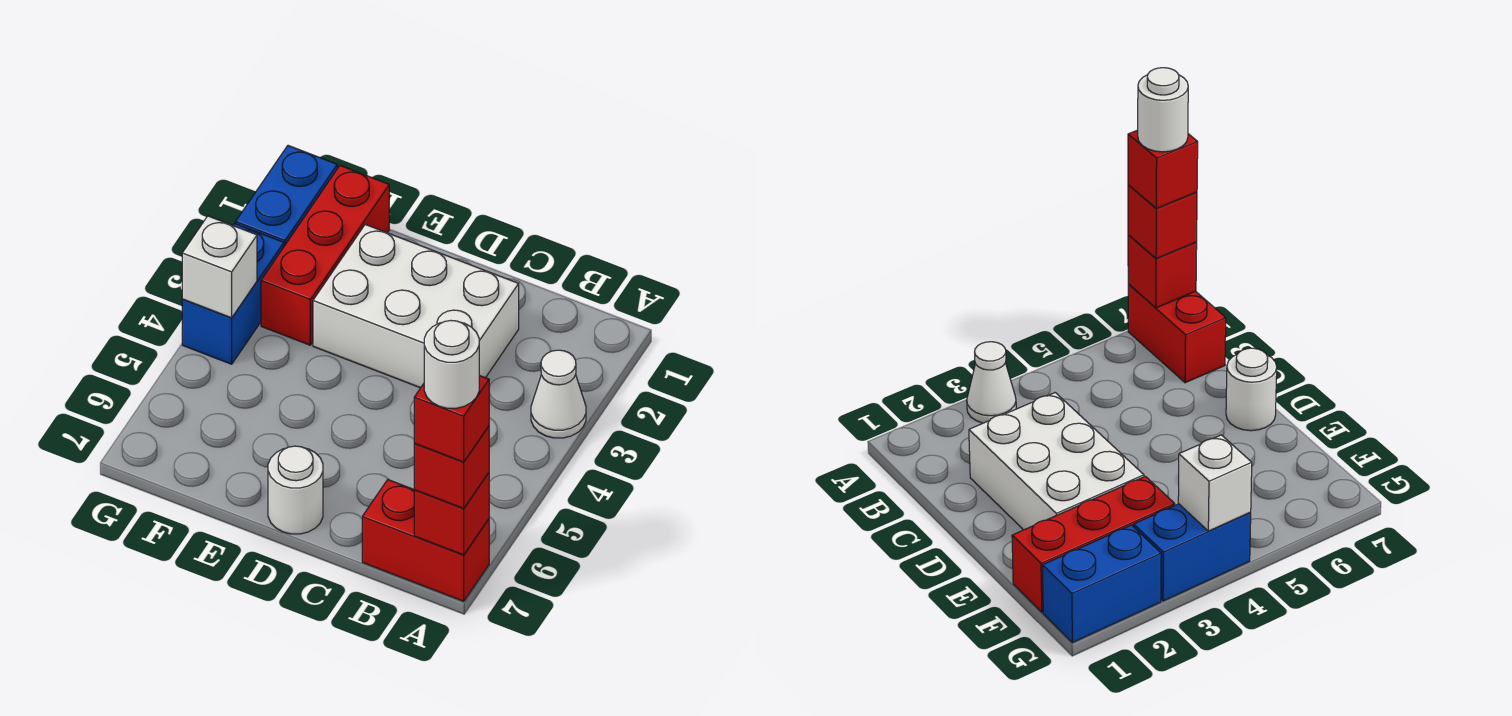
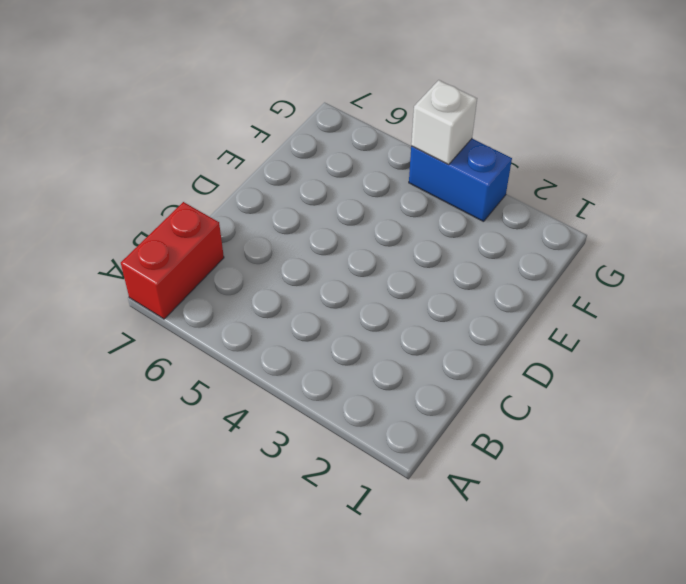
none -> white 1x1 cone [531,350,586,438]
none -> white 2x3 brick [313,224,519,388]
none -> white 1x1 round brick [268,446,323,534]

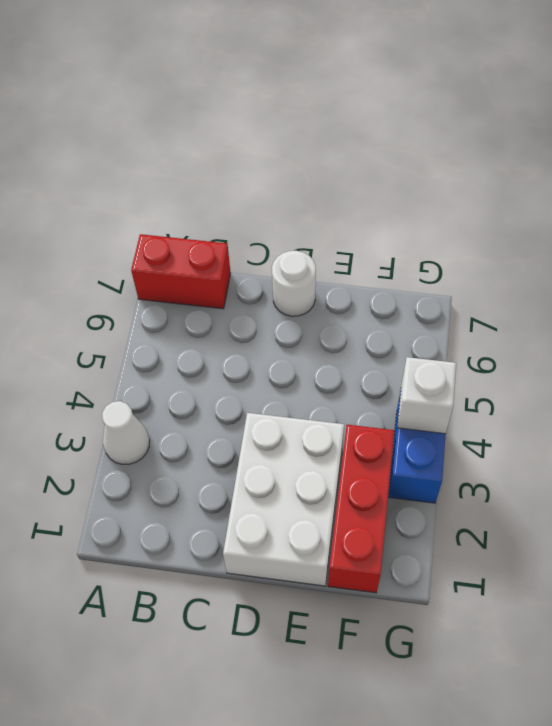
white 2x3 brick [223,413,344,586] -> white 2x3 brick turned to [313,224,519,388]
none -> blue 1x2 brick [236,146,337,246]
none -> red 1x1 brick [414,473,489,555]
none -> red 1x1 brick [414,426,489,509]

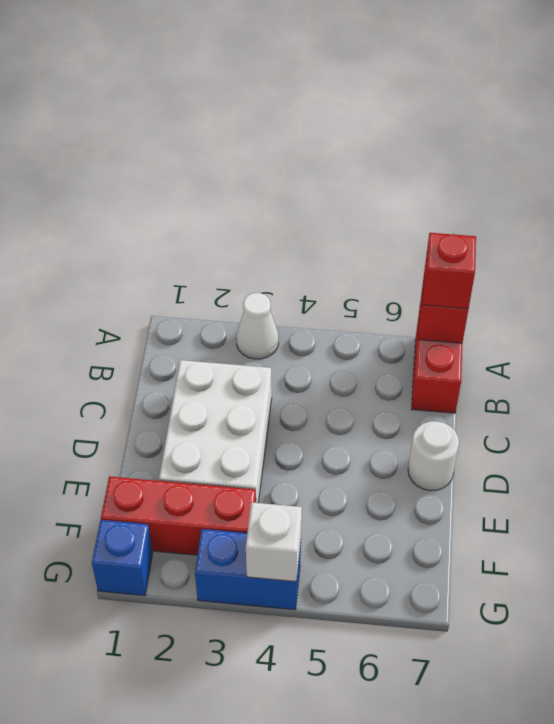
blue 1x1 brick [92,520,153,596] -> blue 1x2 brick [236,146,337,246]
none -> red 1x1 brick [414,375,489,462]
none -> white 1x1 round brick [424,321,479,408]

